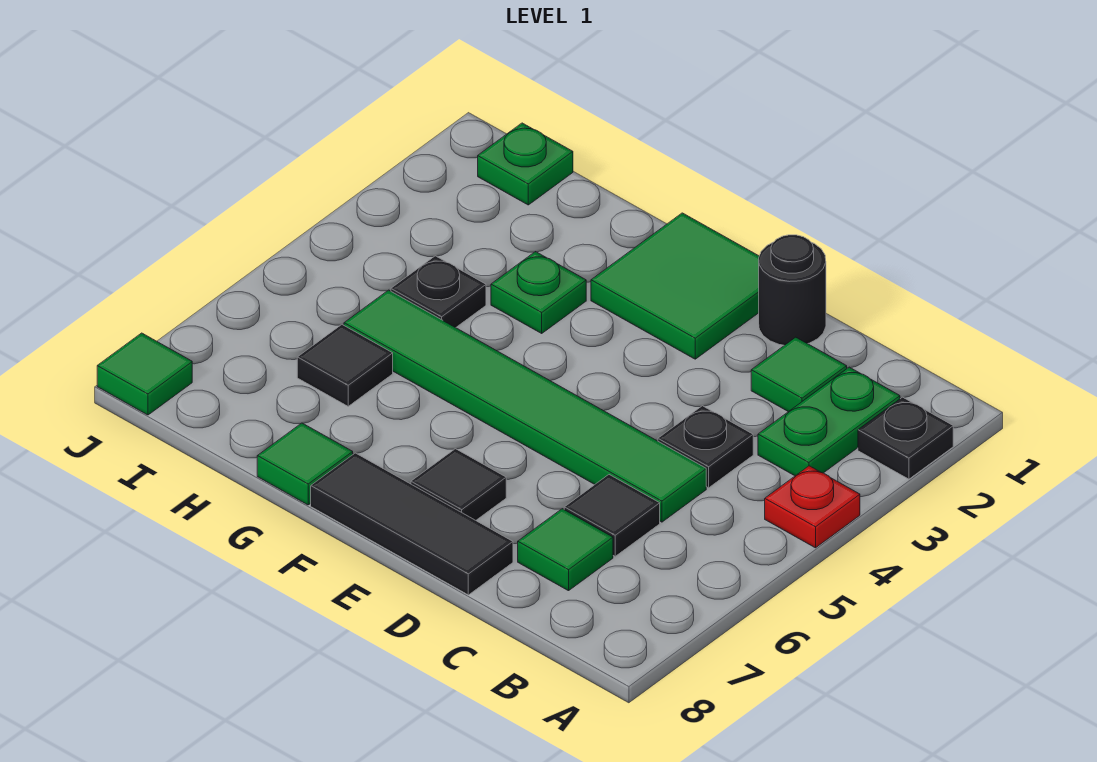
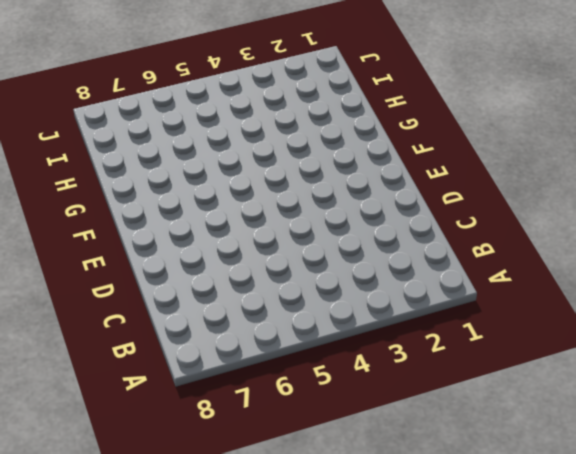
none -> black 1x1 plate [858,397,953,479]
none -> red 1x1 plate [765,466,860,548]
none -> green 1x2 plate [758,367,900,476]

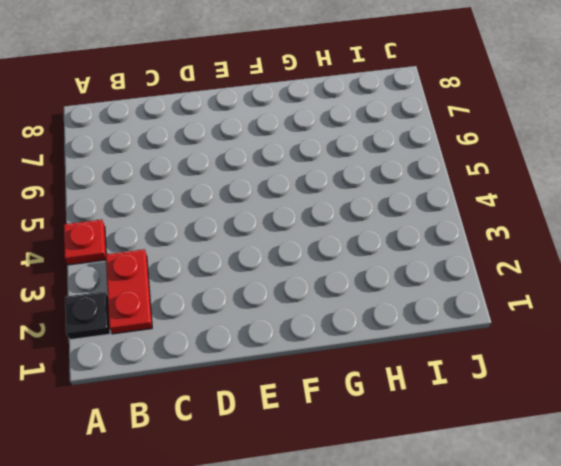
red 1x2 plate [106,249,152,334] -> green 1x2 plate [758,367,900,476]
none -> green 1x1 tile [751,337,847,412]
none -> black 1x1 plate [658,406,753,488]
none -> green 1x6 tile [344,290,706,522]

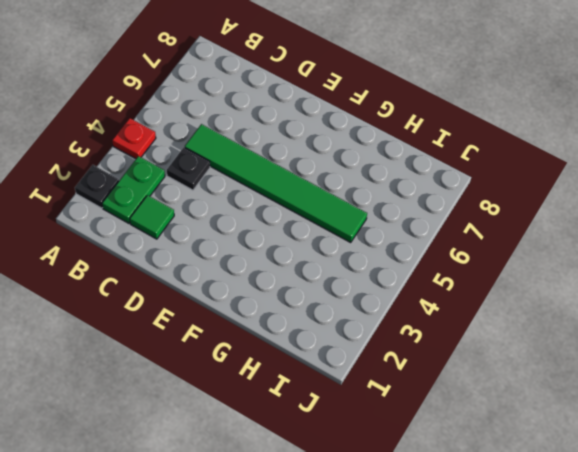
none -> black 1x1 tile [564,475,660,556]
none -> green 1x1 tile [518,509,613,591]
none -> black 1x1 round brick [759,235,826,345]

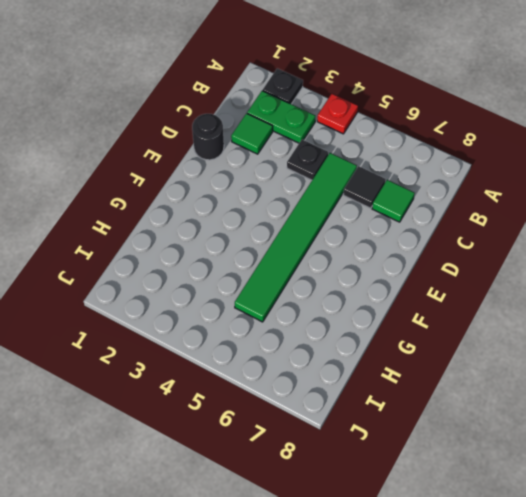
none -> black 1x3 tile [311,453,513,595]
none -> green 2x2 tile [591,213,759,359]
none -> black 1x1 tile [411,449,506,520]

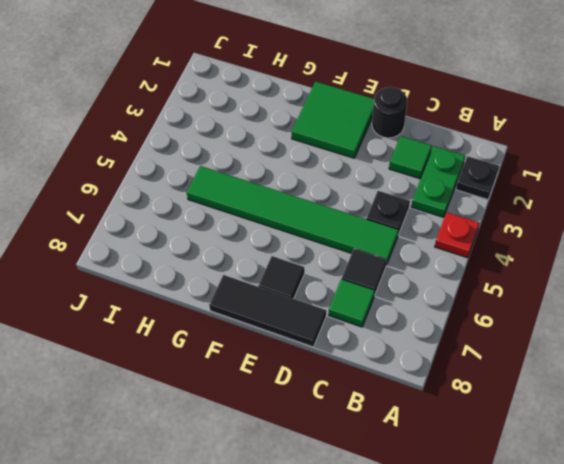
none -> green 1x1 plate [491,252,586,333]
none -> green 1x1 tile [257,423,353,505]
none -> black 1x1 plate [391,256,486,328]

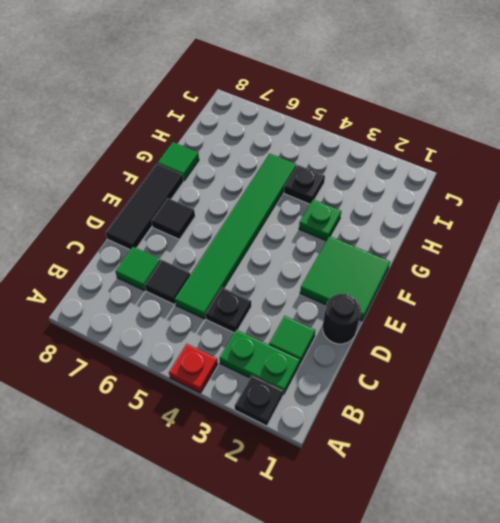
none -> black 1x1 tile [297,325,393,406]
none -> green 1x1 plate [478,123,573,205]
none -> green 1x1 tile [97,333,192,415]

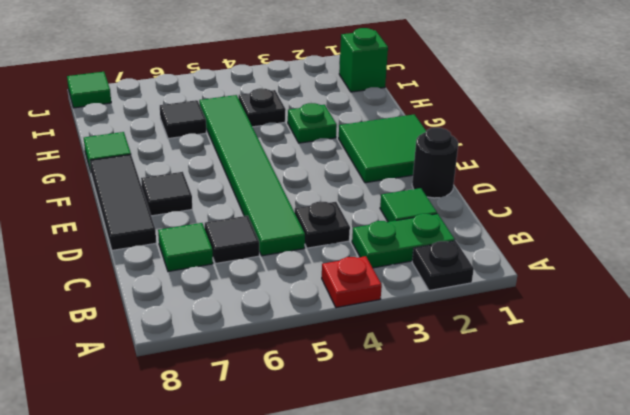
green 1x1 brick [339,28,388,92] -> green 1x1 plate [478,123,573,205]

